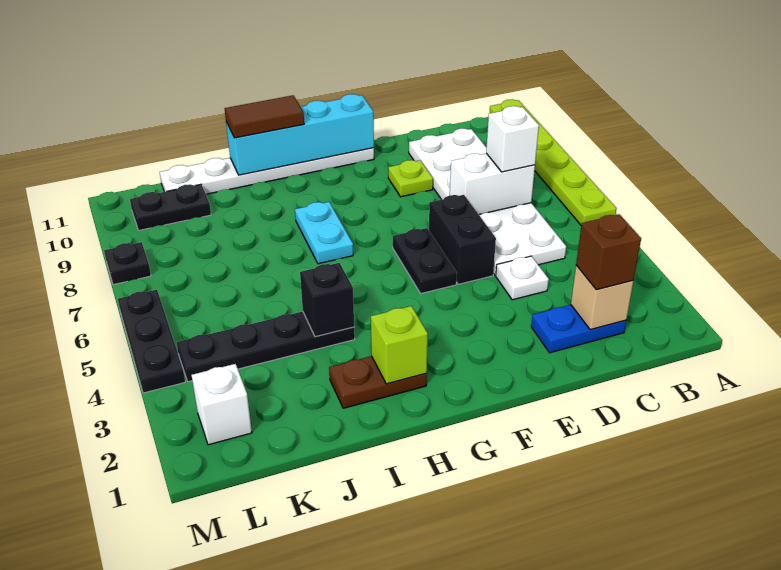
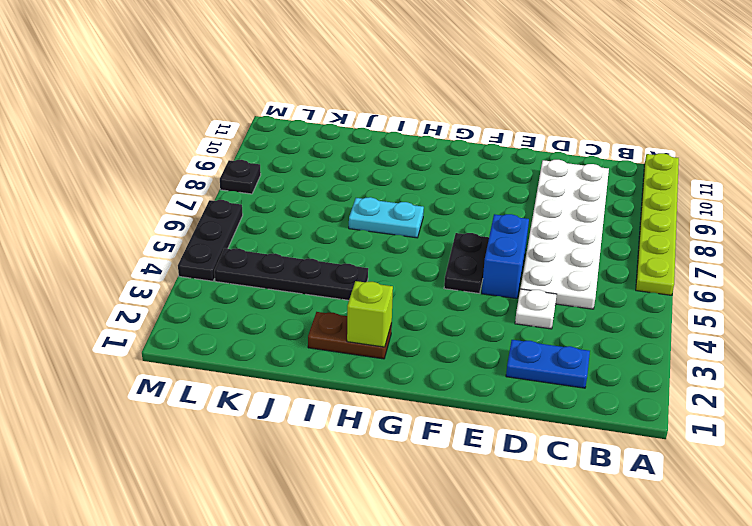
blue 1x2 brick [482,214,529,299] -> black 1x2 brick [429,195,496,284]
cyan 1x2 plate [349,197,424,238] -> cyan 1x2 plate turned to [295,202,353,264]
none -> lime 1x1 plate [388,160,433,197]
none -> white 1x6 plate [160,148,374,194]
none -> black 1x2 plate [130,184,211,230]

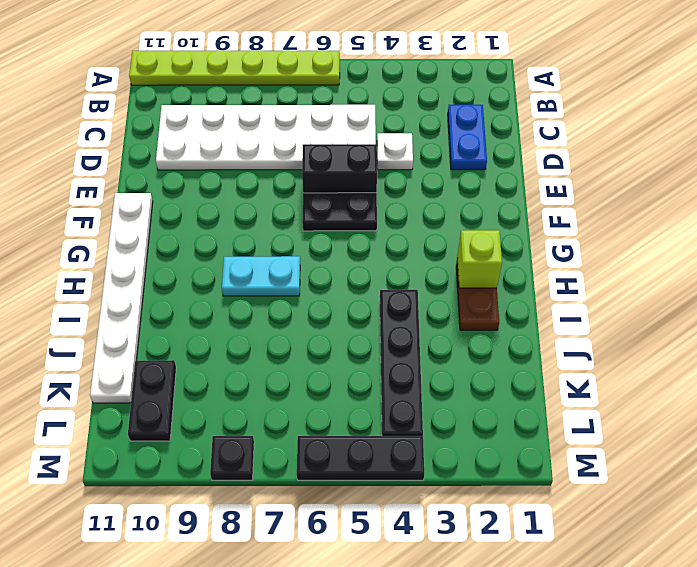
none -> lime 1x1 plate [388,160,433,197]
none -> white 1x1 brick [192,364,252,445]
none -> tan 1x1 brick [571,265,633,330]

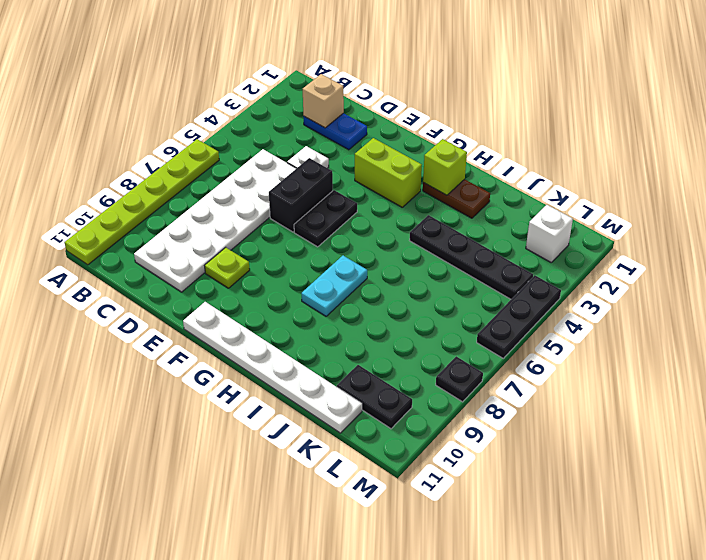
lime 1x2 brick [355,138,422,207] -> none
none -> white 1x2 brick [450,153,535,214]
none -> cyan 1x4 brick [226,94,374,175]
none -> black 1x1 brick [300,263,354,337]

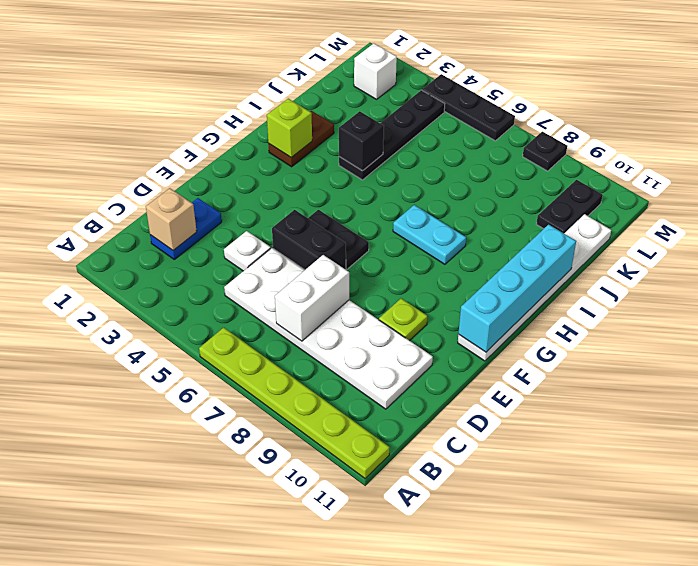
none -> brown 1x1 brick [576,214,641,290]
none -> white 1x1 brick [486,106,539,172]
none -> brown 1x2 tile [225,95,304,138]

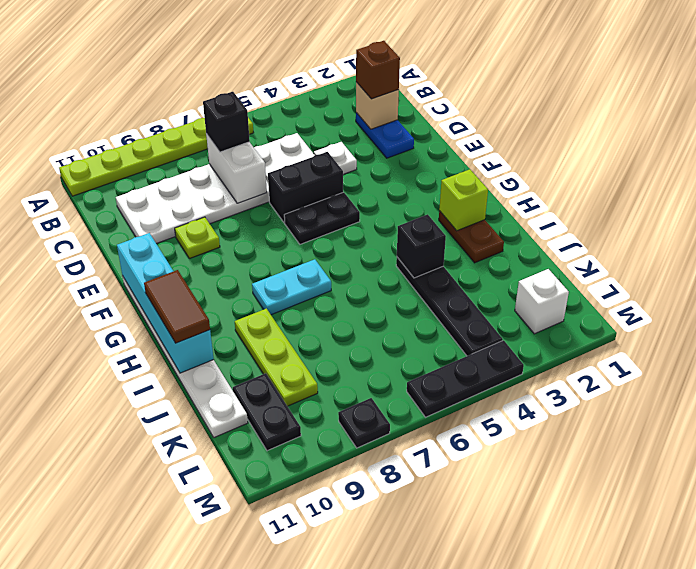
black 1x1 brick [203,92,250,152] -> white 1x1 brick [486,106,539,172]
lime 1x3 plate [235,309,318,406] -> none

